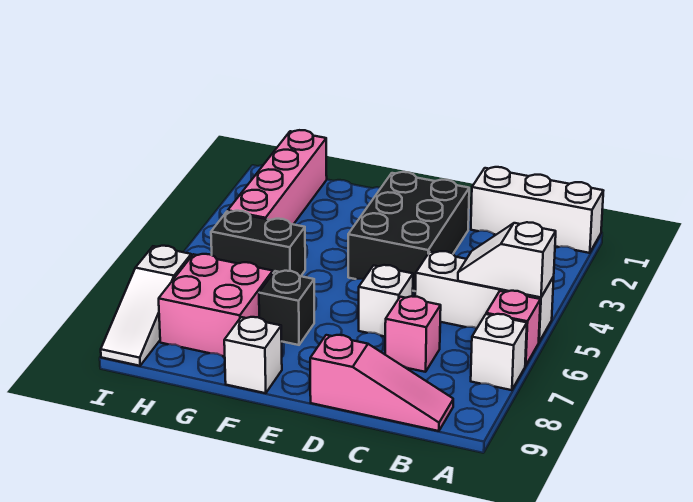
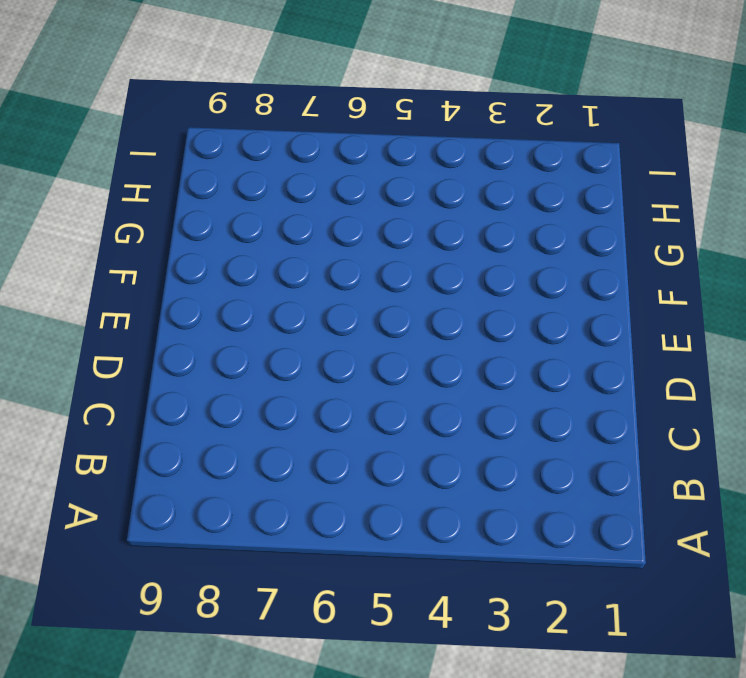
none -> white 1x3 brick [471,167,603,253]
none -> white 1x3 brick [415,251,554,342]
none -> pink 1x1 brick [486,291,540,366]

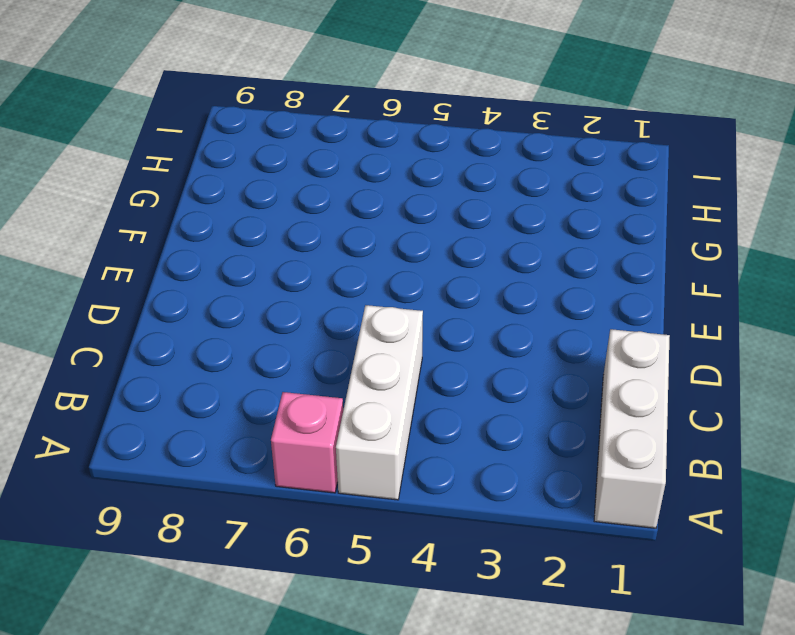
none -> white 1x1 brick [471,314,527,390]
none -> pink 1x3 slope [310,335,453,431]
none -> pink 1x1 brick [385,296,441,372]

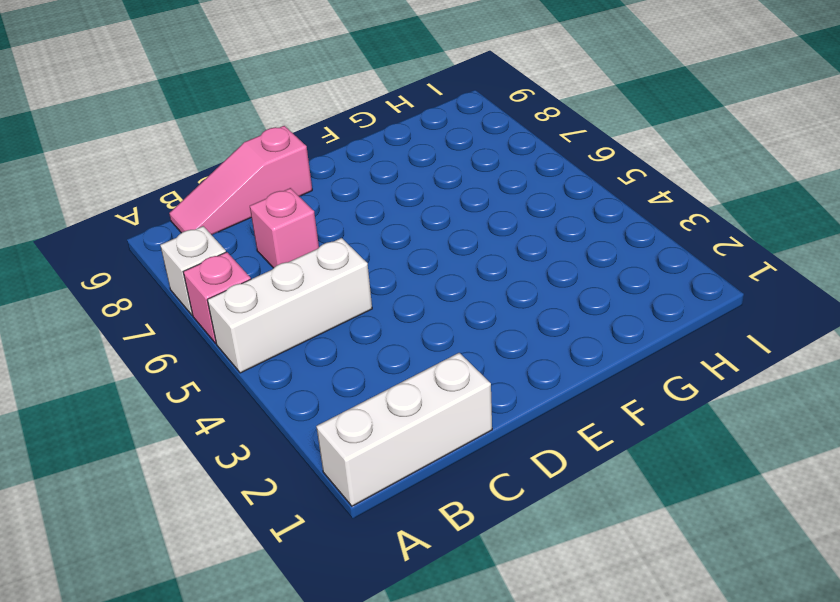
none -> black 2x3 brick [348,172,469,291]
none -> white 1x1 brick [359,265,413,336]
none -> black 1x1 brick [259,271,314,345]

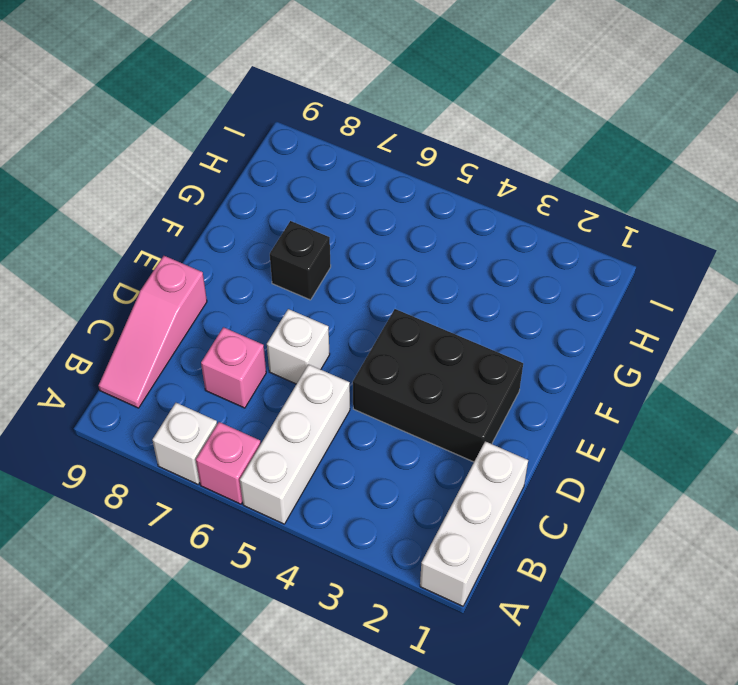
none -> white 1x1 brick [224,317,282,393]
none -> black 1x2 brick [211,211,305,276]
none -> pink 2x2 brick [159,254,273,356]

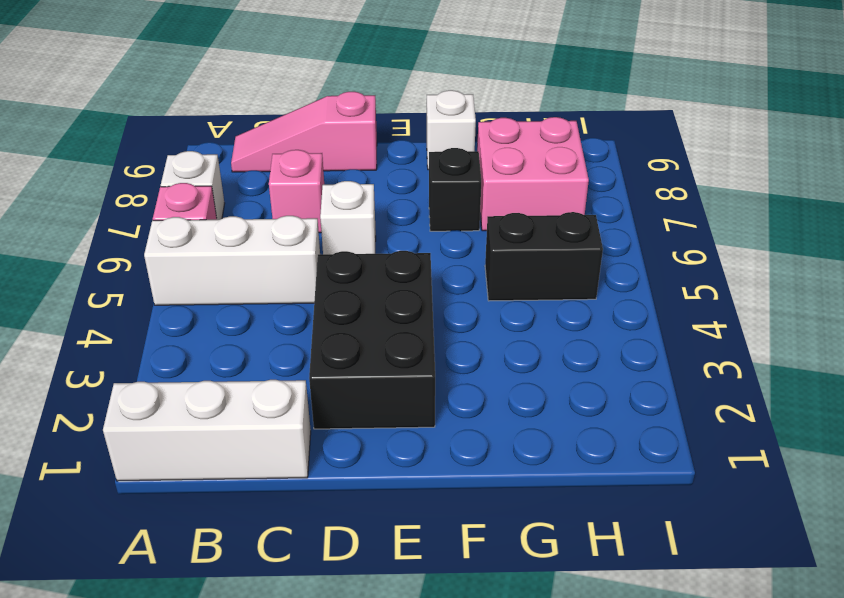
none -> pink 1x4 brick [228,130,327,224]
none -> white 1x3 slope [101,246,191,366]
none -> white 1x2 slope [458,222,556,297]

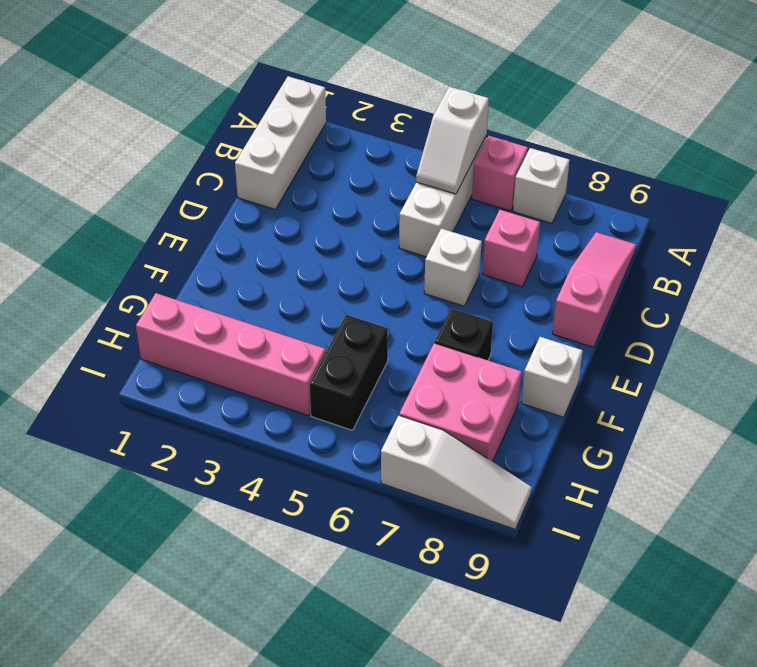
none -> black 2x3 brick [348,172,469,291]

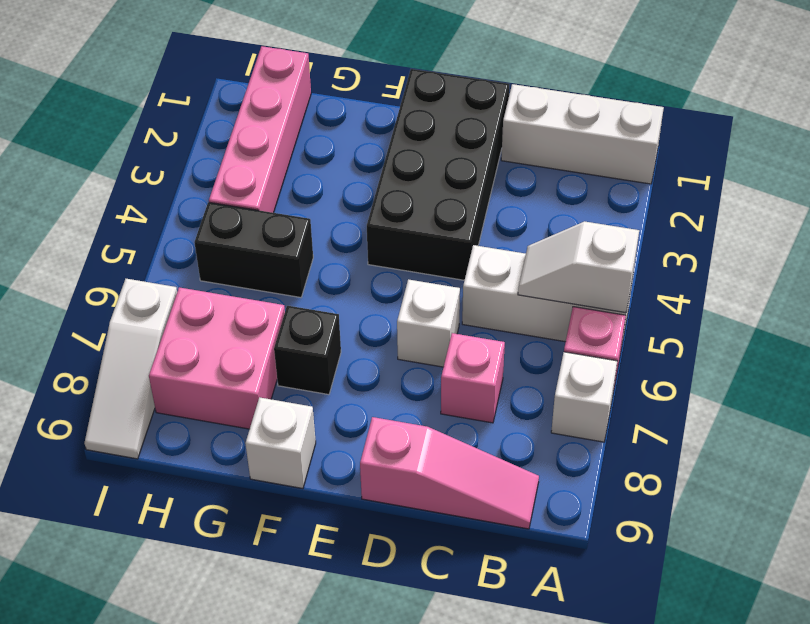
black 2x4 brick [367,69,509,280] -> black 2x3 brick [348,172,469,291]

